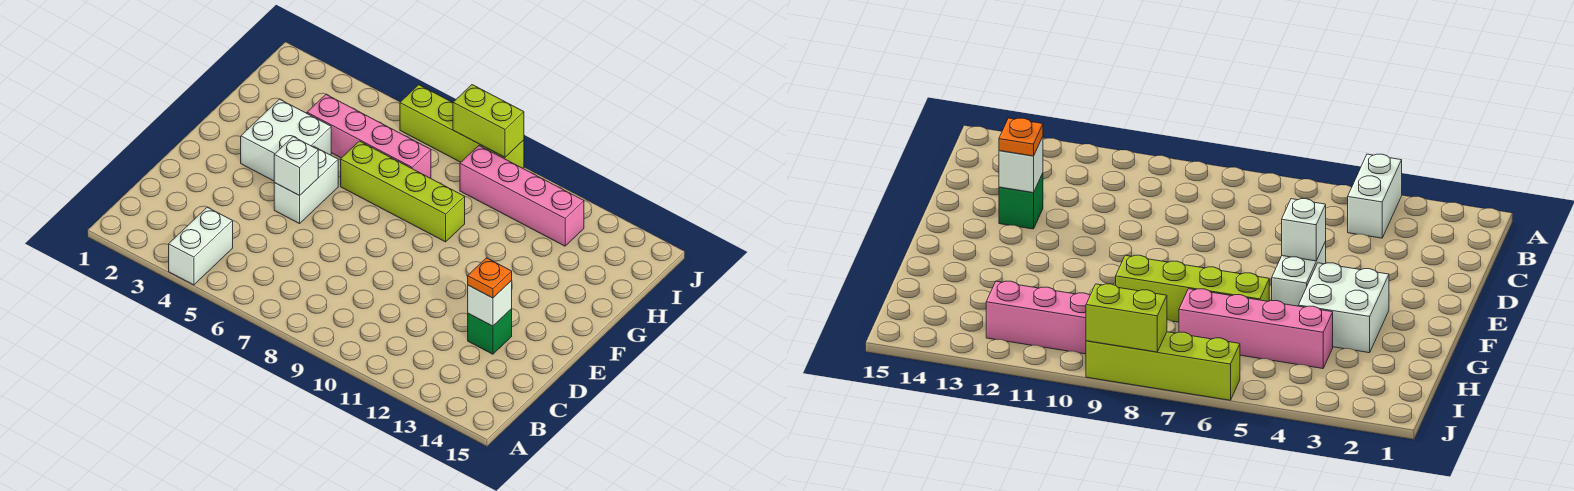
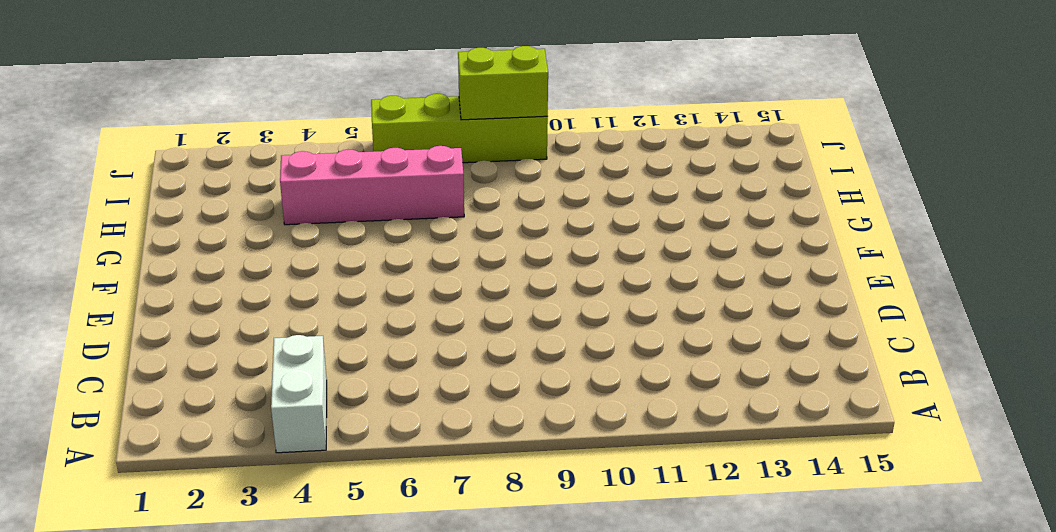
none -> green 1x1 brick [468,309,512,354]
none -> white 1x2 brick [274,146,338,224]
none -> white 2x2 brick [241,99,331,181]

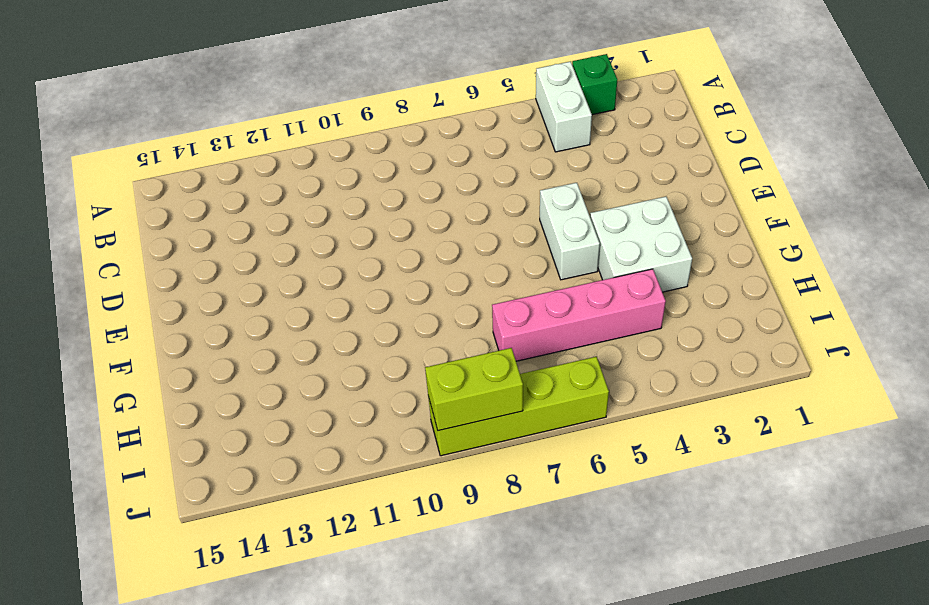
green 1x1 brick [572,54,617,115] -> green 1x1 brick moved to [468,309,512,354]
none -> lime 1x4 brick [341,141,465,242]
none -> pink 1x4 brick [460,146,584,246]
none -> white 1x1 brick [468,281,512,326]

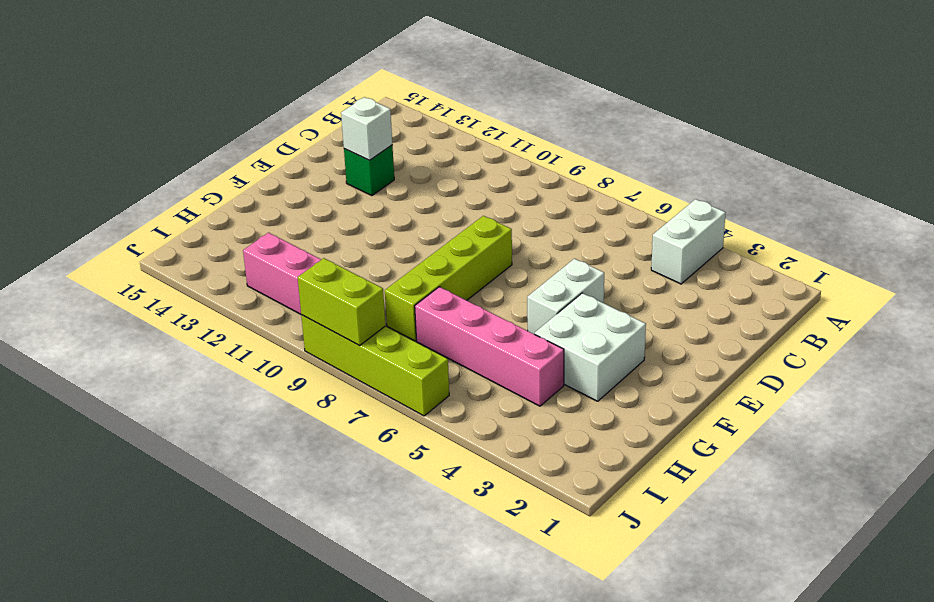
lime 1x4 brick [385,216,512,341] -> lime 1x4 brick turned to [341,141,465,242]
none -> white 1x1 brick [274,137,318,196]
none -> orange 1x1 plate [468,258,512,298]

